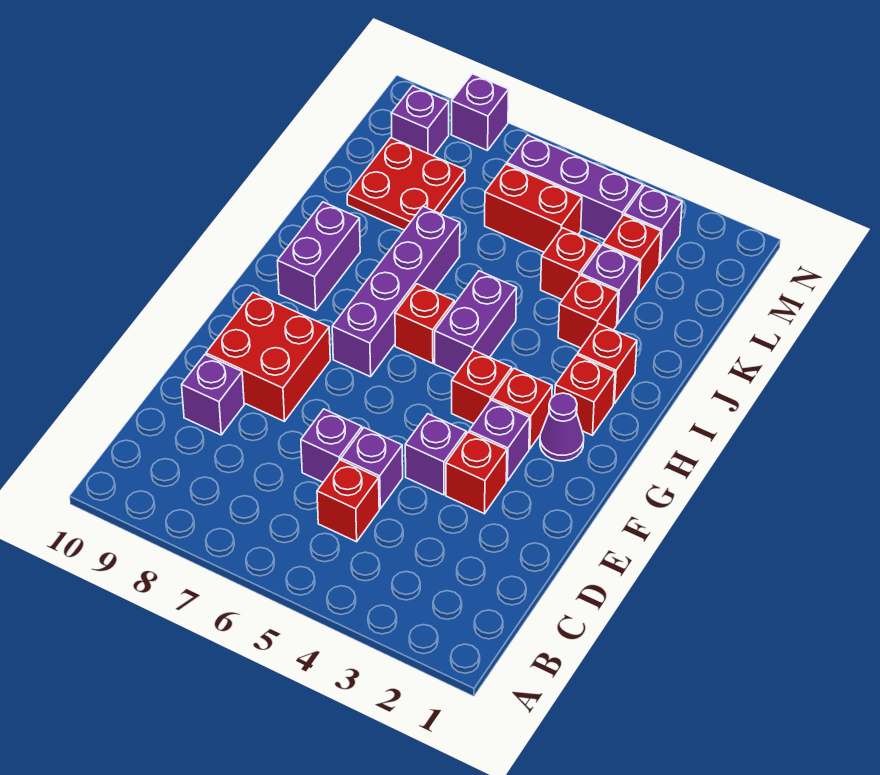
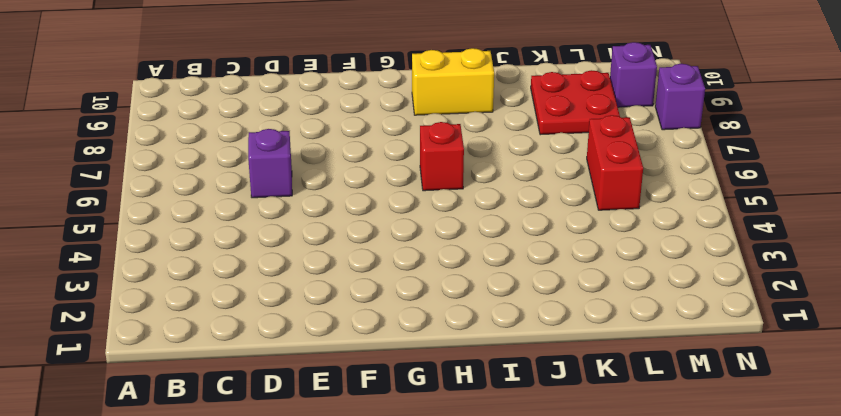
yellow 1x2 brick [412,48,494,115] -> purple 1x2 brick [278,202,360,311]
none -> red 1x1 brick [317,460,379,542]
none -> purple 1x1 brick [341,428,403,509]
none -> purple 1x1 brick [182,355,244,435]

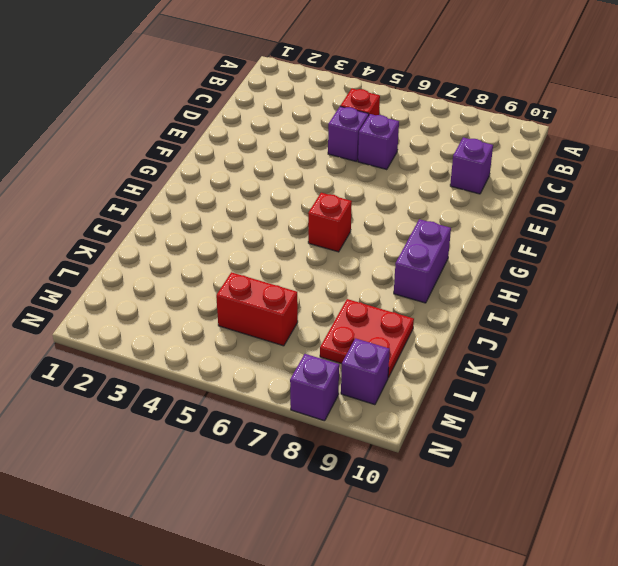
none -> red 1x1 brick [446,432,507,514]
none -> purple 1x1 brick [405,414,466,495]
none -> red 2x2 brick [206,293,330,422]

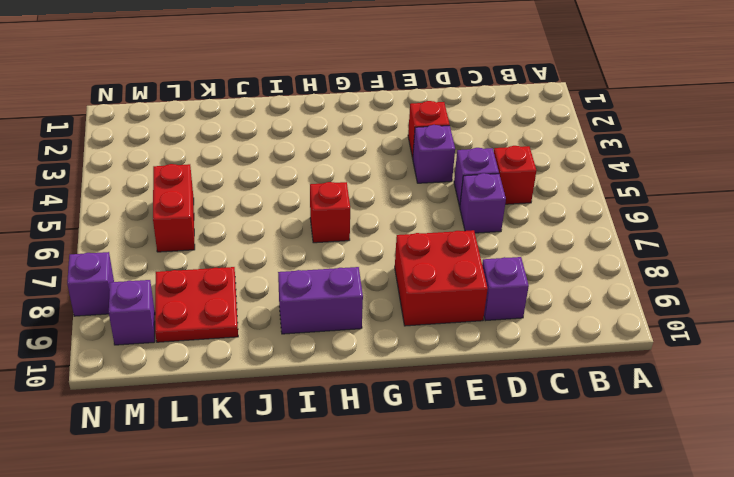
none -> purple 1x1 brick [469,400,530,481]
none -> purple 1x1 cone [540,393,584,461]
none -> red 1x1 brick [492,368,552,449]

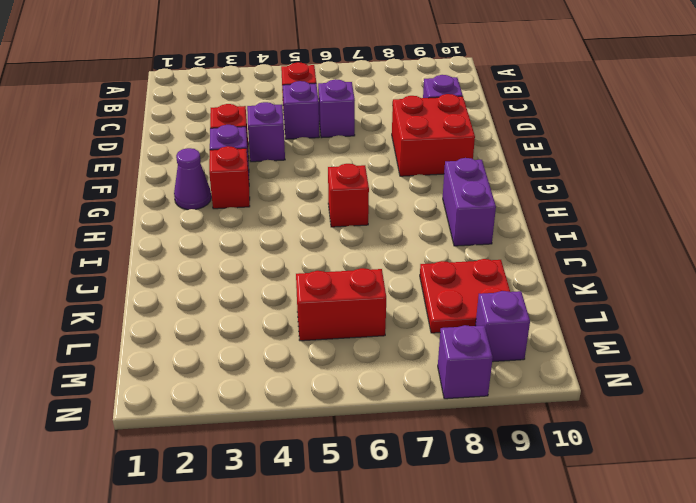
none -> red 1x1 brick [452,350,512,424]
none -> purple 1x4 brick [332,206,460,377]
none -> red 1x1 brick [555,355,615,435]

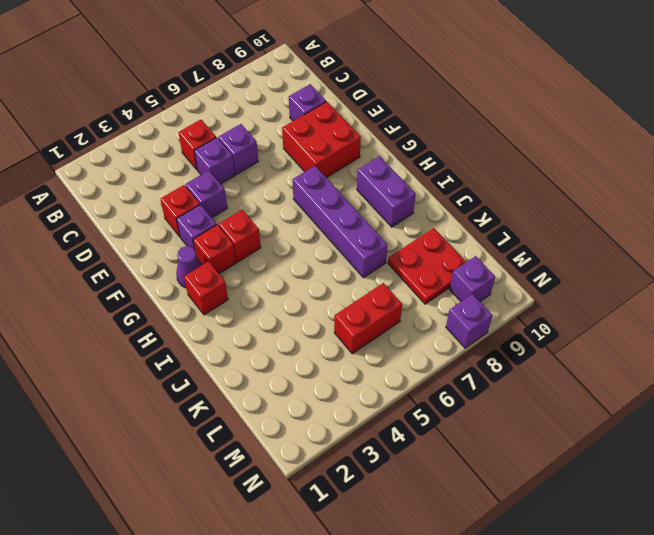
none -> purple 1x2 brick [435,271,517,374]
none -> red 1x1 brick [395,284,454,363]
none -> red 1x1 brick [578,324,637,404]

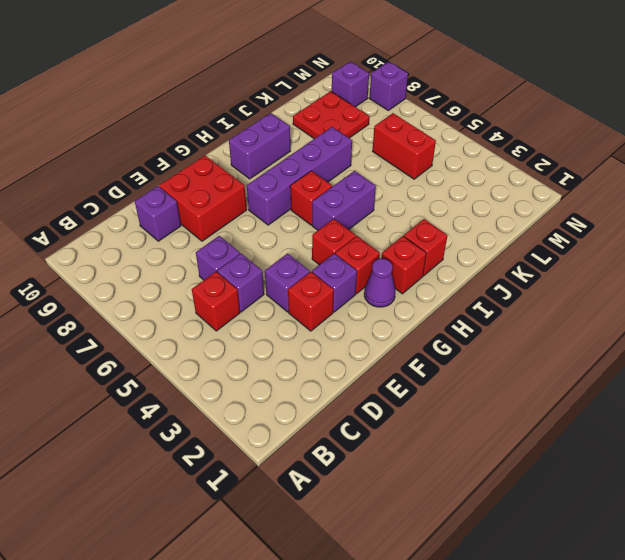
none -> red 1x1 brick [558,275,618,348]
none -> purple 1x1 brick [581,245,640,324]
none -> red 1x1 brick [541,228,600,300]

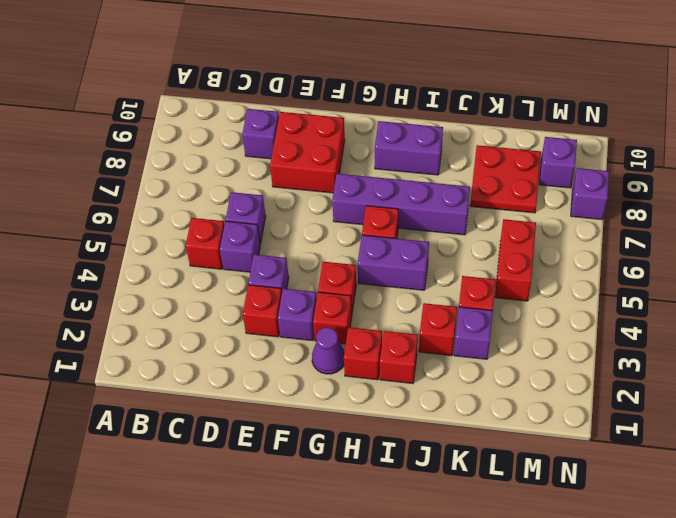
none -> red 1x1 brick [603,215,661,294]
none -> purple 1x1 brick [624,185,682,264]
none -> purple 1x3 brick [507,135,643,240]

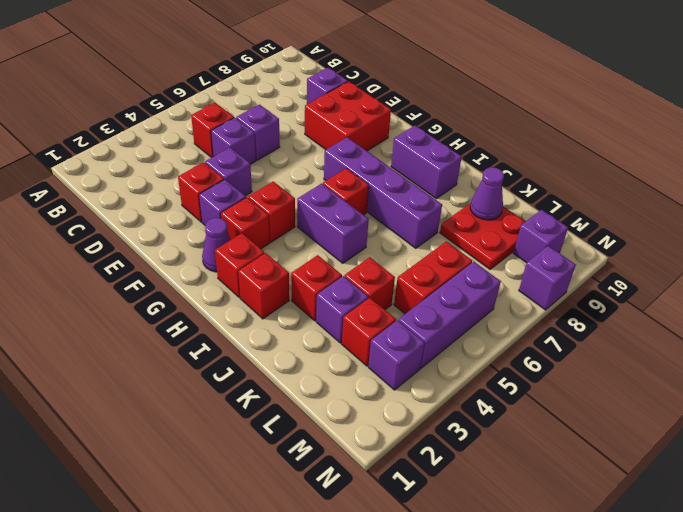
purple 1x1 cone [470,167,504,220] -> none

